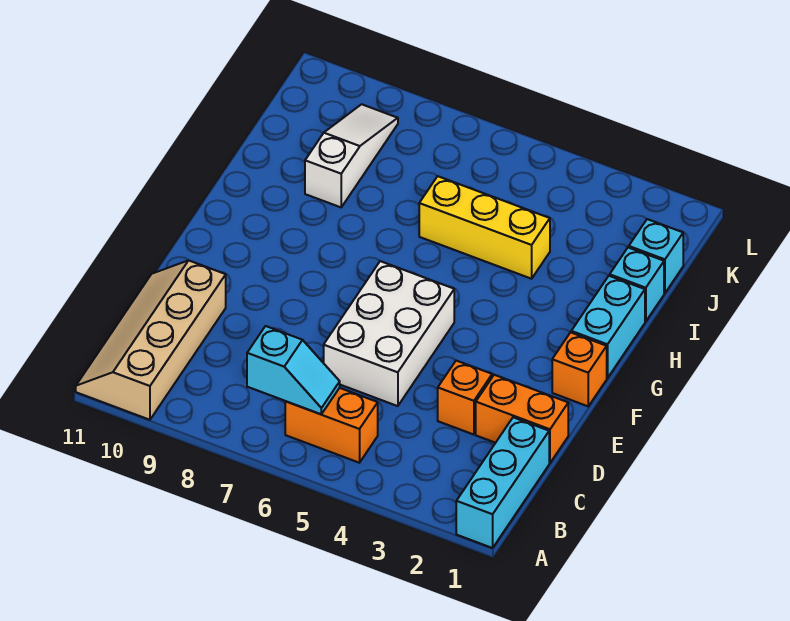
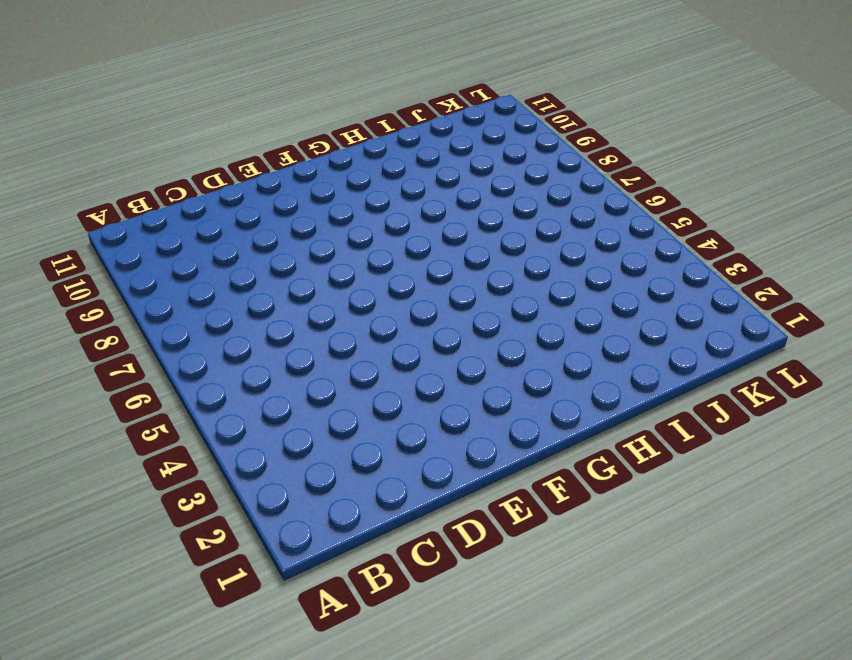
none -> cyan 1x3 brick [456,417,549,548]
none -> tan 2x4 slope [76,260,226,420]
none -> orange 1x2 brick [285,388,378,463]

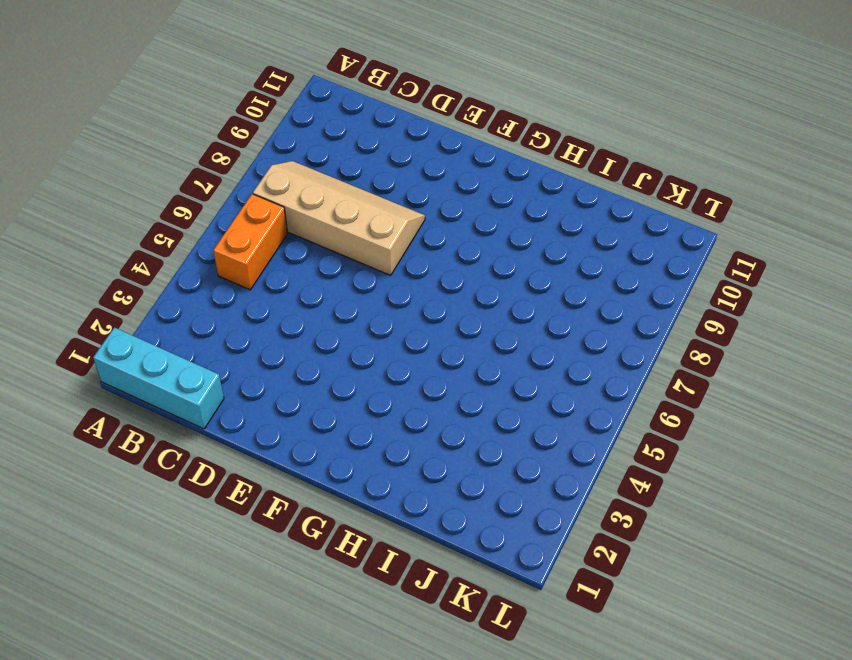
tan 2x4 slope [253,161,425,275] -> tan 2x4 slope moved to [76,260,226,420]
none -> orange 1x2 brick [476,375,568,463]
none -> orange 1x1 brick [438,361,492,435]
none -> white 2x3 brick [323,261,454,406]

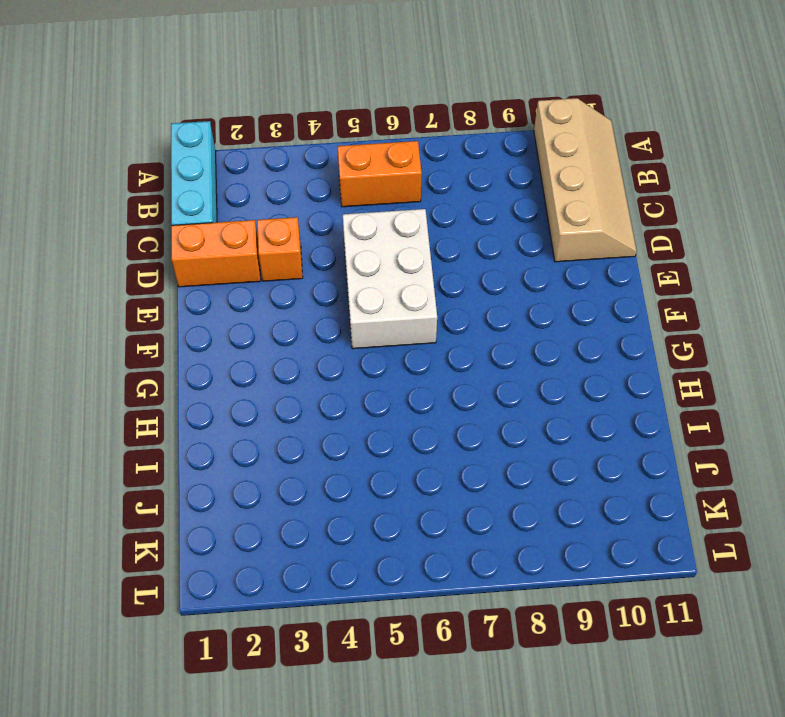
none -> orange 1x1 brick [552,332,607,406]
none -> cyan 1x2 brick [571,276,645,378]
none -> cyan 1x1 brick [610,247,664,322]

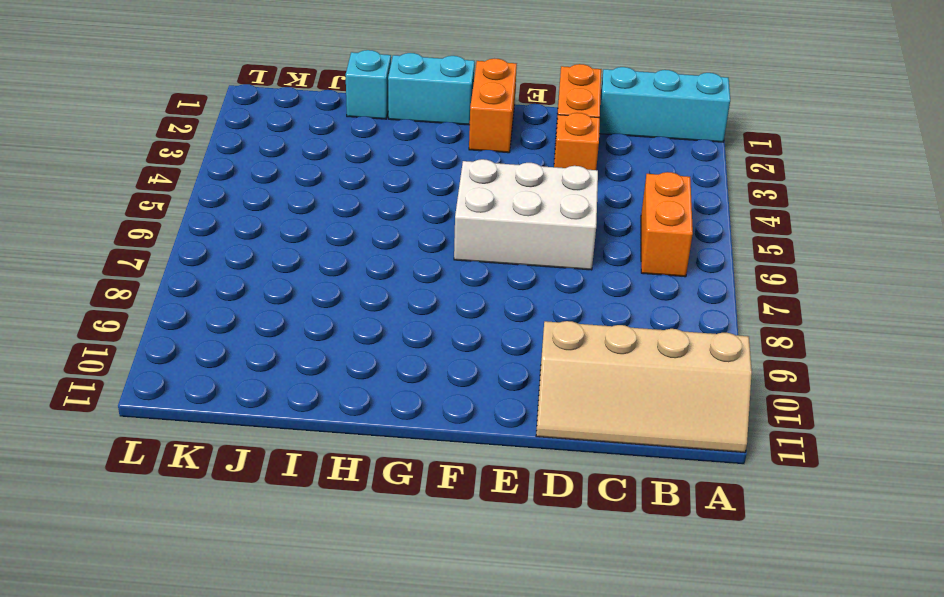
orange 1x2 brick [469,59,517,153] -> orange 1x1 brick [552,332,607,406]
none -> yellow 1x3 brick [419,176,550,279]
none -> white 1x3 slope [305,104,398,207]
none -> cyan 1x1 brick [629,219,683,293]

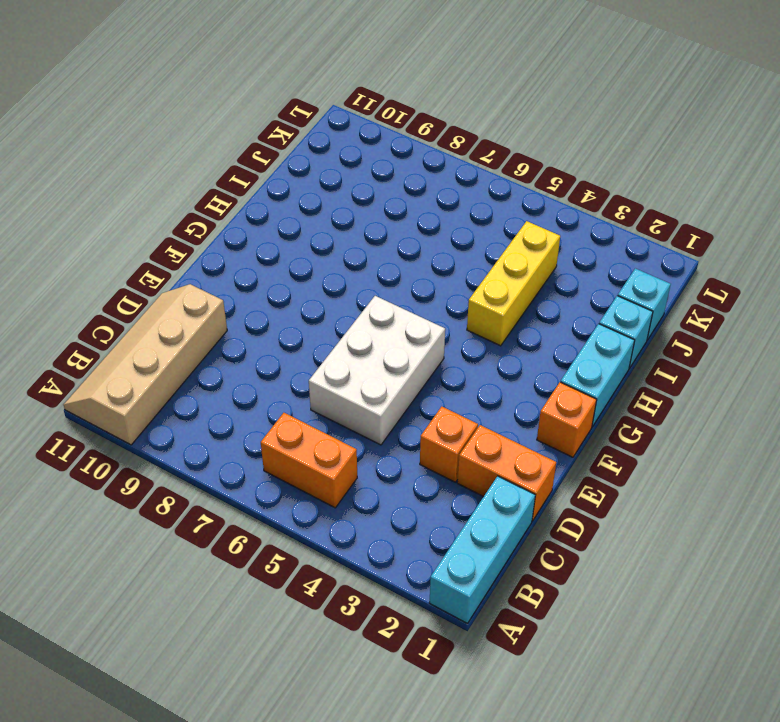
yellow 1x3 brick [467,221,560,346] -> yellow 1x3 brick turned to [419,176,550,279]
none -> white 1x3 slope [305,104,398,207]
none -> cyan 1x2 slope [247,326,340,414]

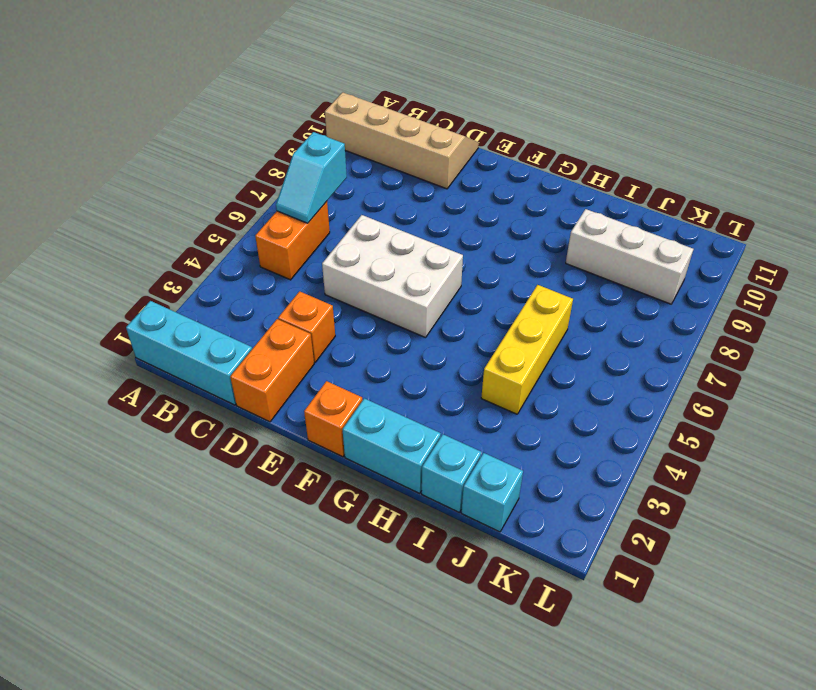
white 1x3 brick [566,209,693,304] -> white 1x3 slope [305,104,398,207]

